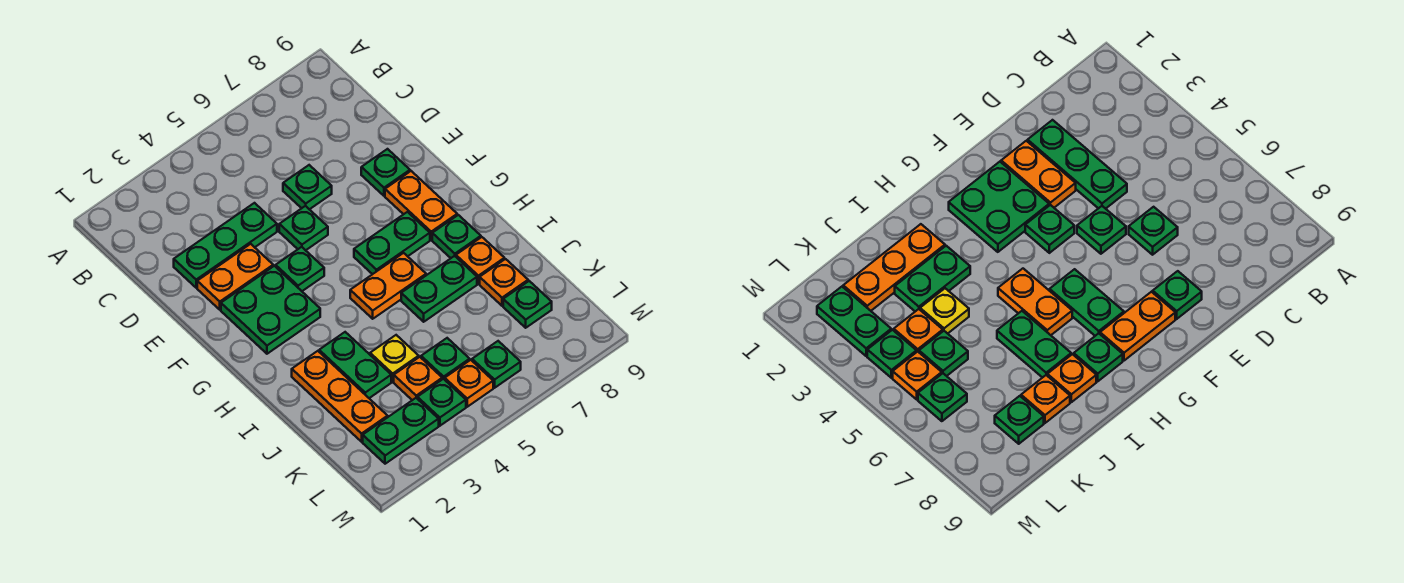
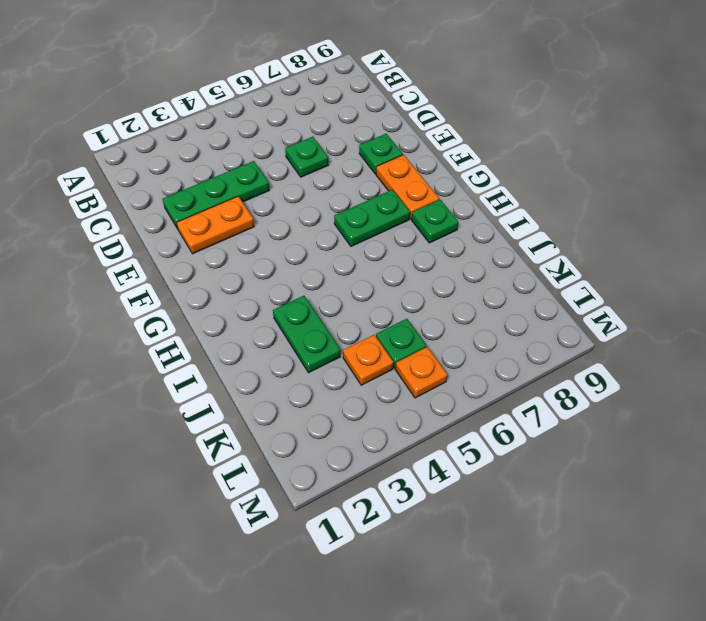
none -> green 1x1 plate [279,206,328,250]
none -> green 2x2 plate [221,266,320,354]
none -> green 1x1 plate [276,247,324,291]

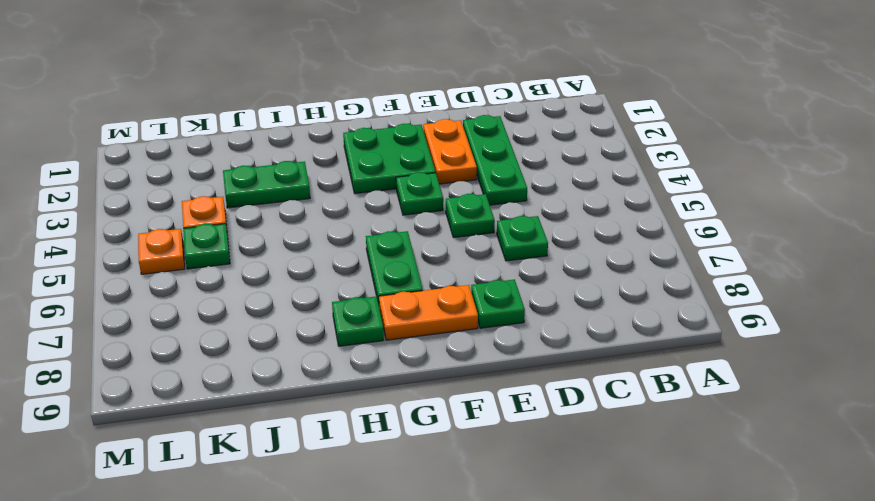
none -> orange 1x2 plate [350,253,426,319]
none -> orange 1x3 plate [292,351,388,442]
none -> green 1x2 plate [401,256,477,322]

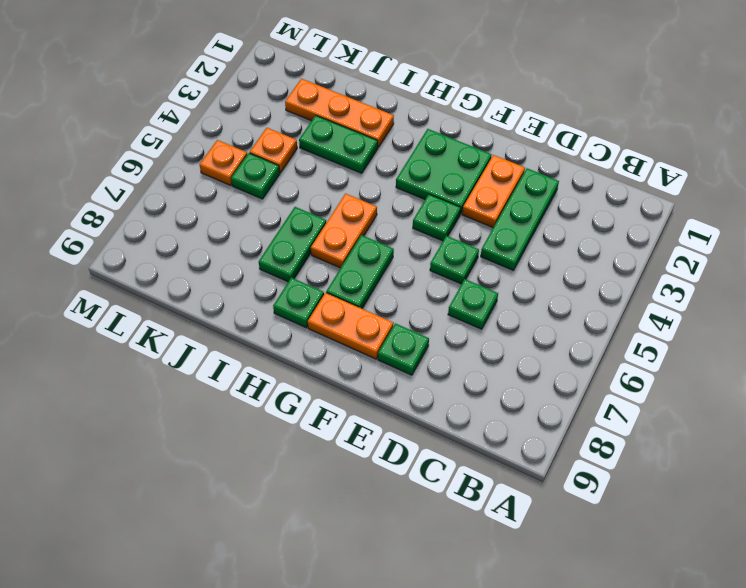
none -> orange 1x1 plate [456,237,504,284]
none -> yellow 1x1 plate [370,335,419,382]
none -> orange 1x1 plate [480,259,528,306]

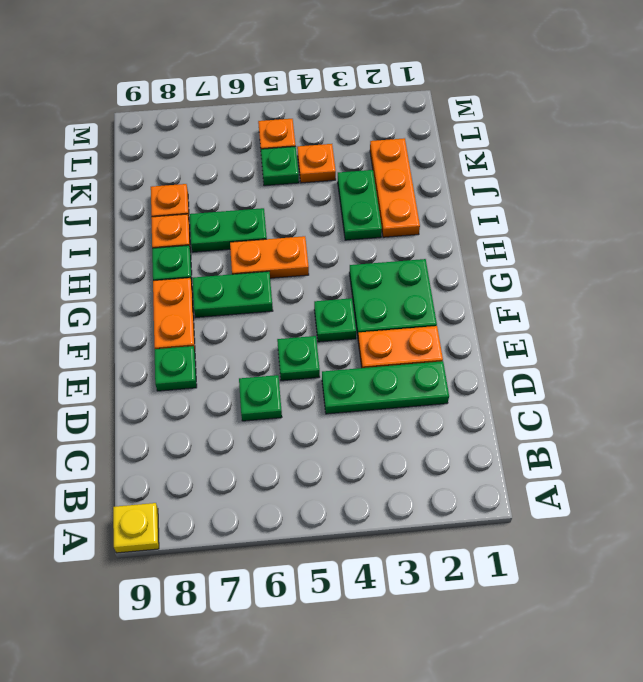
yellow 1x1 plate [113,503,159,553] -> yellow 1x1 plate moved to [370,335,419,382]
none -> green 1x1 plate [503,281,552,328]
none -> green 1x2 plate [363,398,439,464]
none -> green 1x1 plate [417,379,466,426]

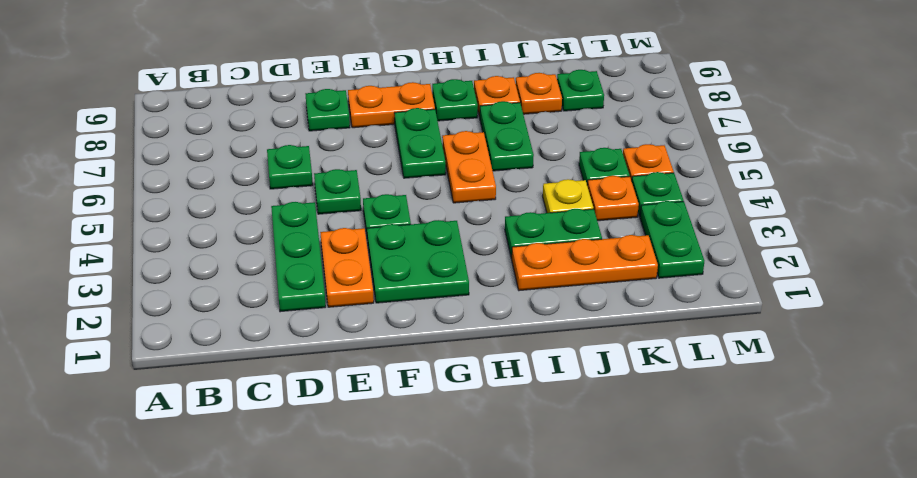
none -> green 1x1 plate [472,341,521,388]

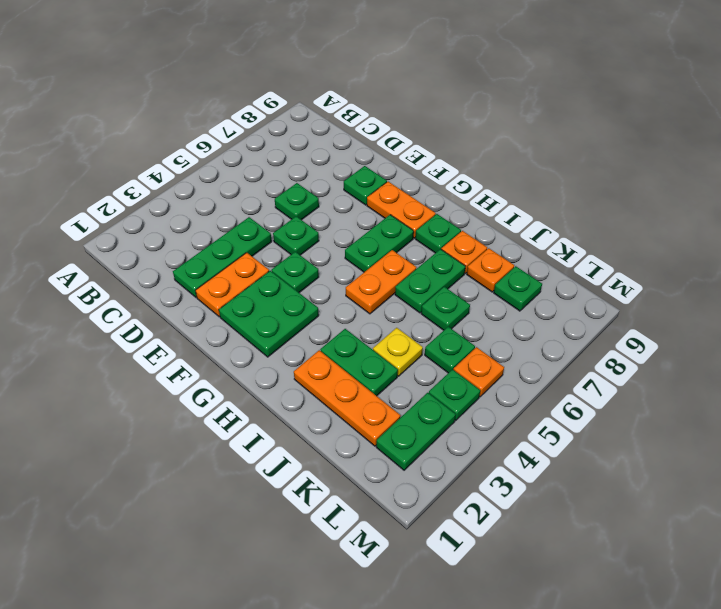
green 1x1 plate [421,287,470,330] -> green 1x1 plate moved to [472,341,521,388]
none -> orange 1x1 plate [394,357,442,400]

